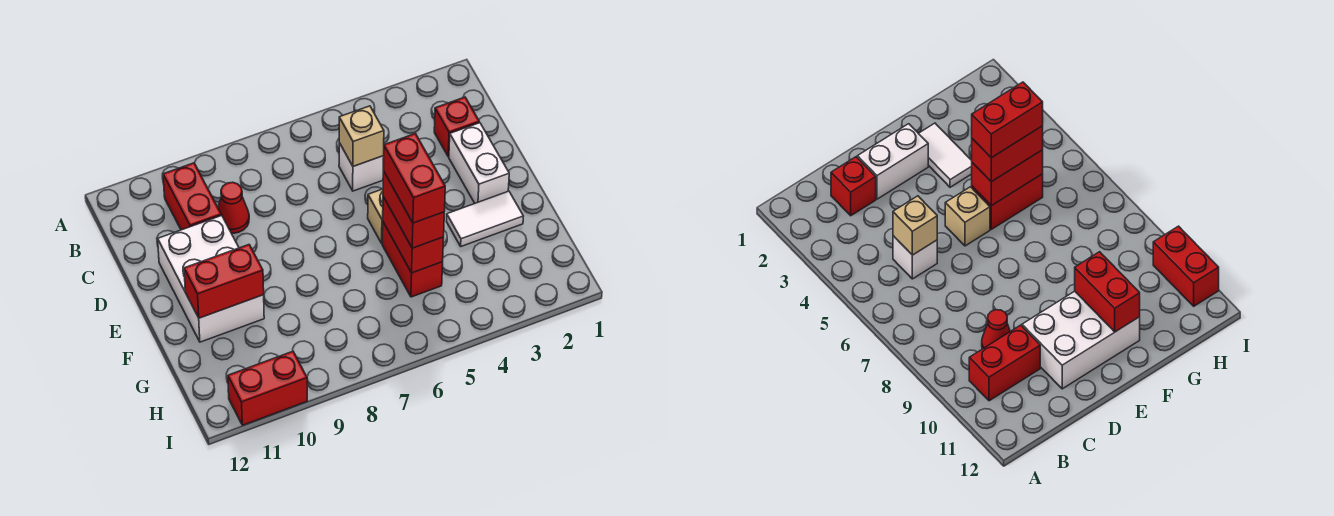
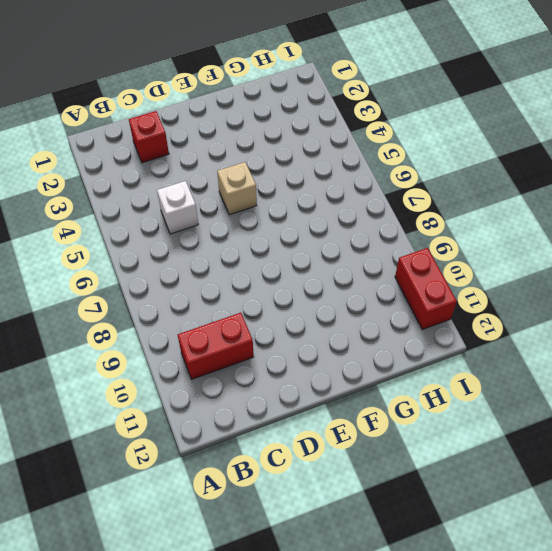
none -> red 1x1 cone [218,182,249,233]
none -> white 1x2 brick [449,123,509,203]
none -> white 2x3 brick [158,215,264,342]

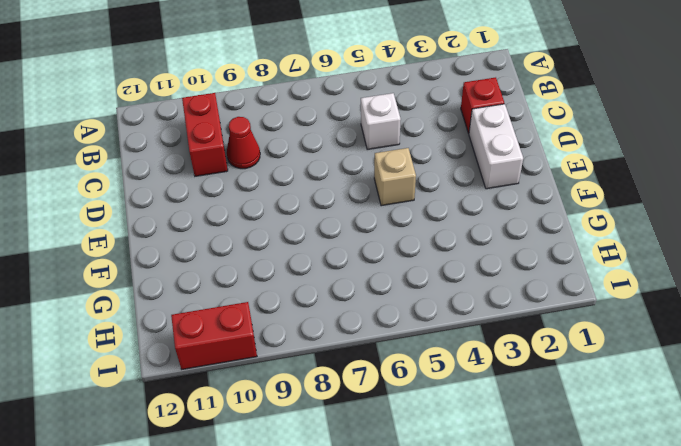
none -> white 2x3 brick [158,215,264,342]
none -> white 1x2 tile [447,191,523,246]
none -> red 1x2 brick [382,222,443,297]

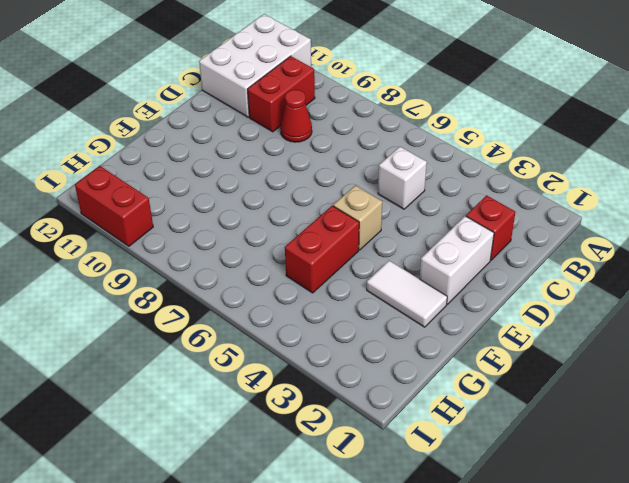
white 2x3 brick [199,14,311,117] -> white 2x3 brick moved to [158,215,264,342]
none -> tan 1x1 brick [339,106,384,166]
none -> red 1x2 brick [383,197,444,273]
none -> red 1x2 brick [184,245,264,318]

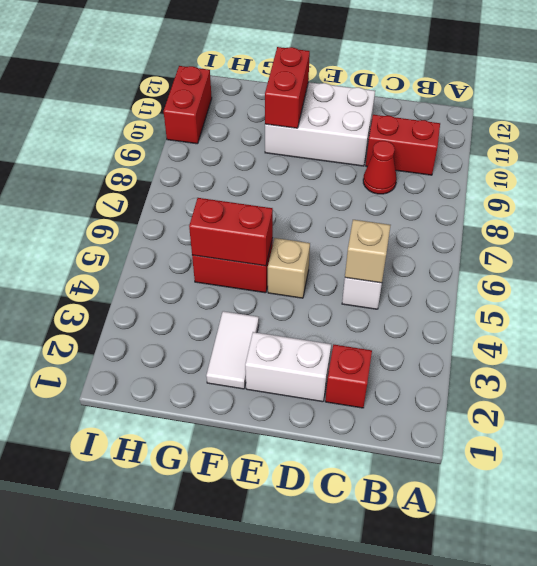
none -> red 1x2 brick [383,171,444,248]
none -> red 1x2 brick [383,134,445,223]

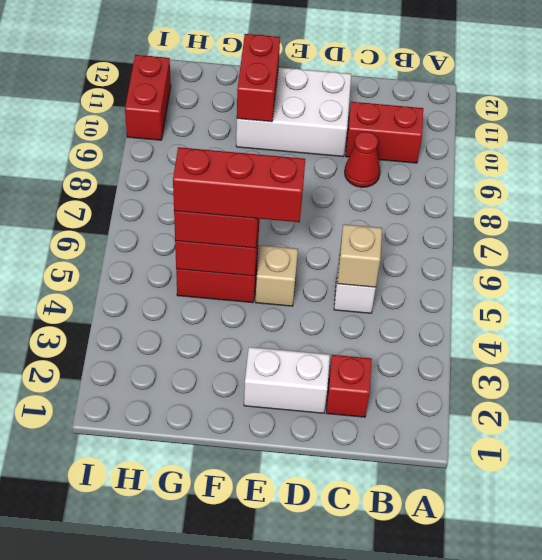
red 1x3 brick [173,147,305,222] -> red 1x2 brick [383,134,445,223]
none -> white 1x2 tile [447,191,523,246]

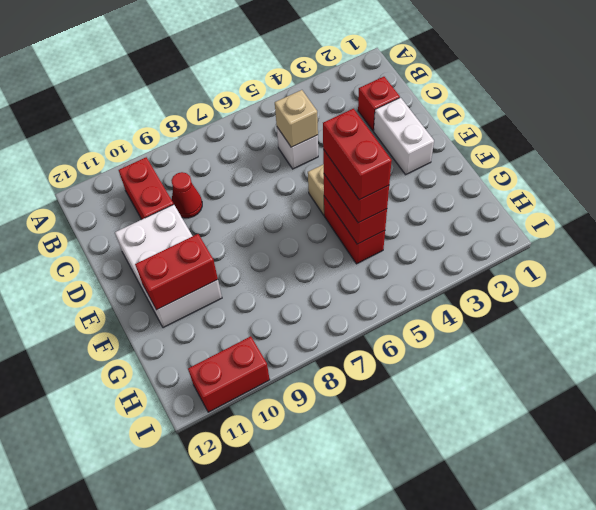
none -> white 1x2 tile [447,191,523,246]

